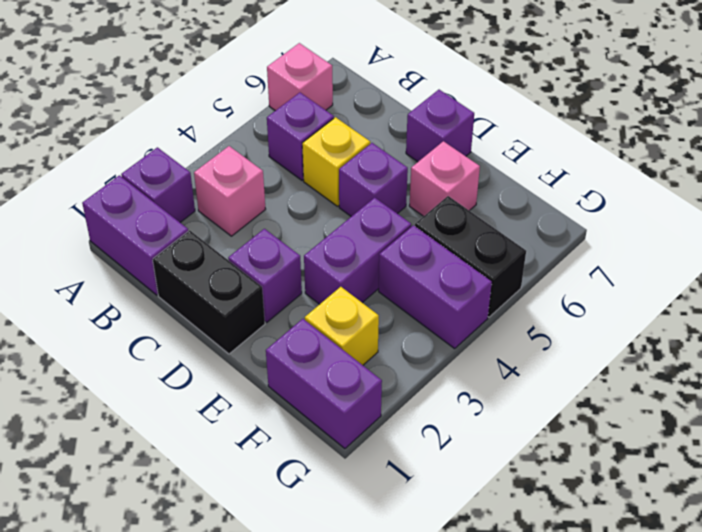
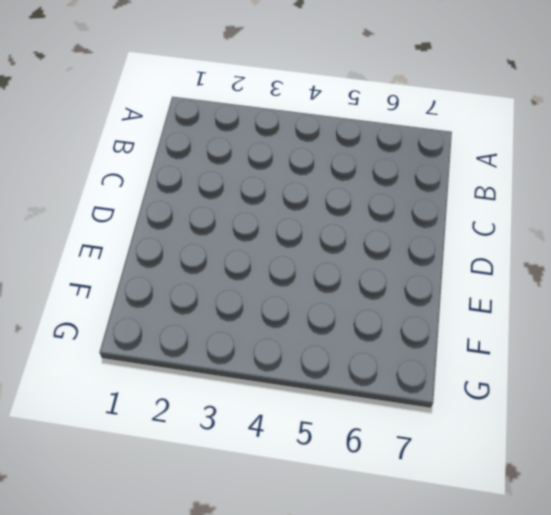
none -> purple 1x2 brick [82,175,188,295]
none -> purple 1x1 brick [121,147,195,222]
none -> pink 1x1 brick [267,43,333,111]

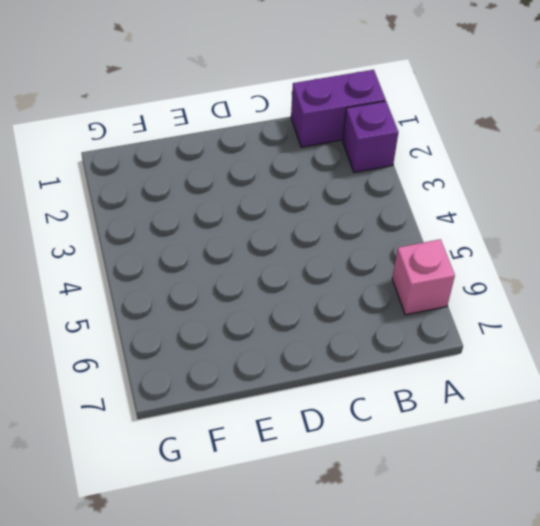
none -> pink 1x1 brick [194,146,266,236]
none -> purple 1x1 brick [267,93,334,180]
none -> black 1x2 brick [153,230,265,354]

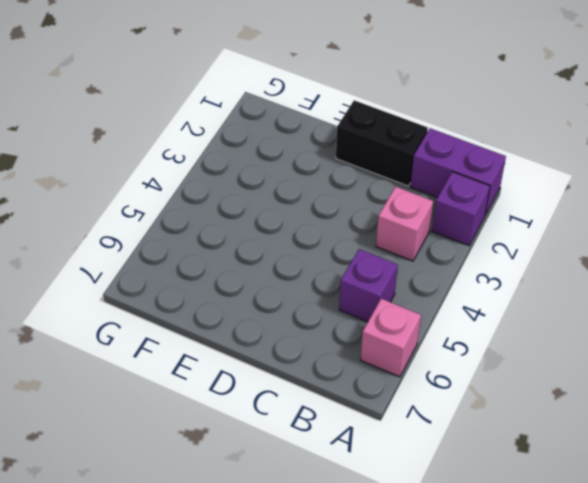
none -> yellow 1x1 brick [302,117,370,206]
none -> purple 1x1 brick [228,229,302,322]
none -> purple 1x1 brick [339,143,408,217]

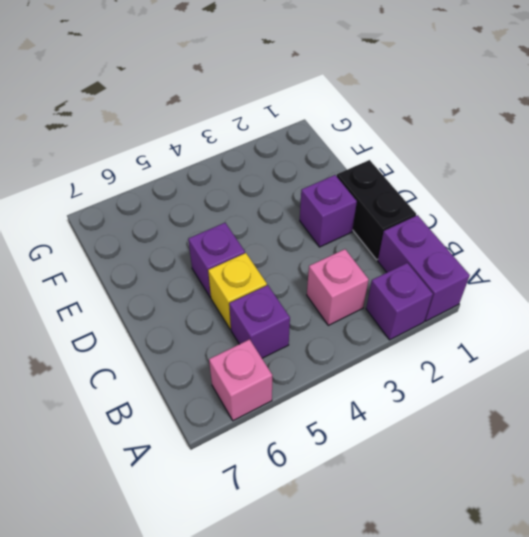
none -> purple 1x1 brick [406,90,474,162]
none -> purple 1x2 brick [304,198,411,304]
none -> pink 1x1 brick [409,141,480,216]

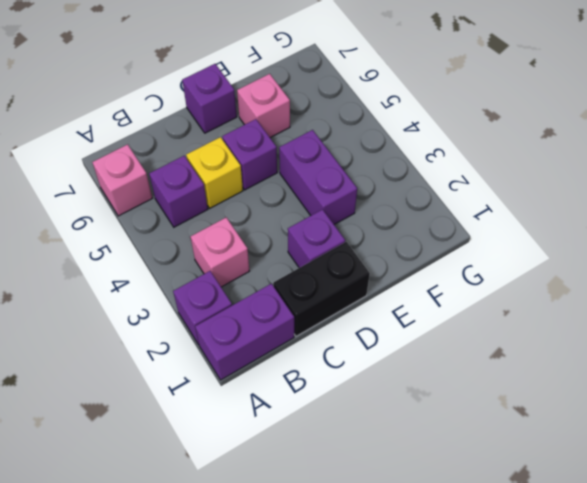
none -> purple 1x2 brick [266,319,382,449]
none -> yellow 1x1 brick [305,287,379,365]
none -> purple 1x2 brick [379,225,492,348]

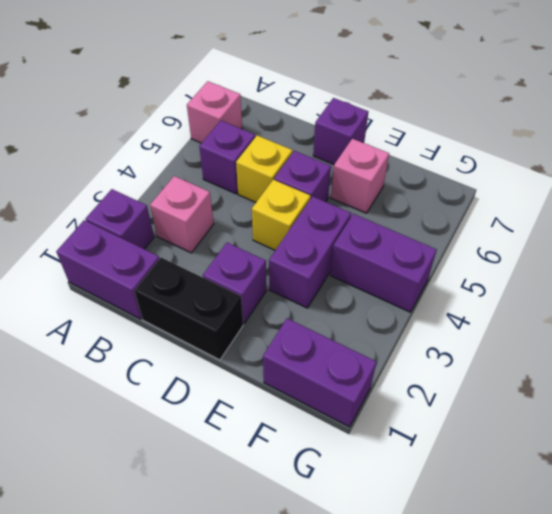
yellow 1x1 brick [252,180,311,250] -> yellow 1x1 brick moved to [305,287,379,365]
none -> black 1x2 brick [415,196,526,317]

